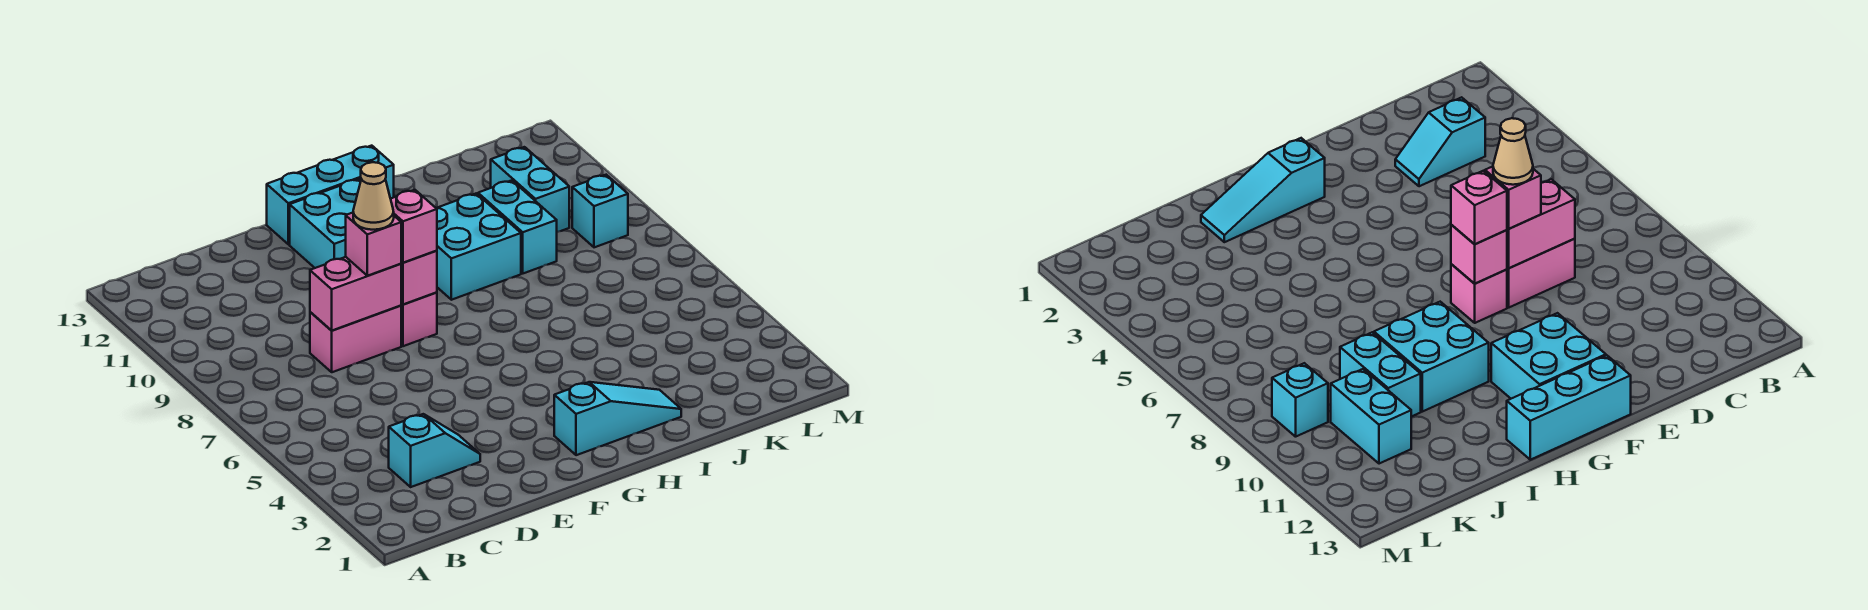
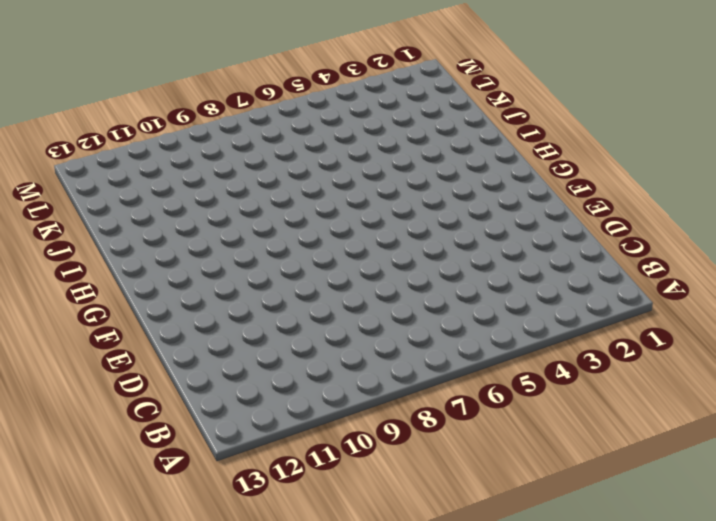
none -> cyan 1x2 slope [389,414,480,487]
none -> pink 1x2 brick [310,306,401,372]
none -> pink 1x1 brick [401,292,437,346]

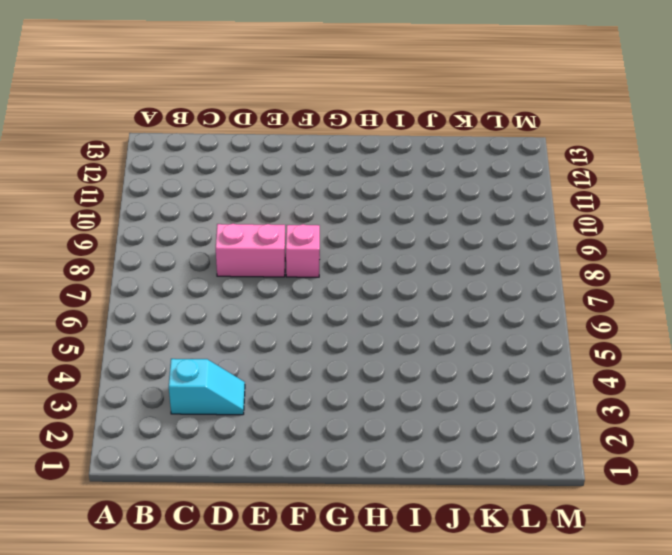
none -> cyan 2x2 brick [290,179,361,268]
none -> cyan 1x3 brick [267,146,394,245]
none -> cyan 1x3 slope [554,382,681,455]

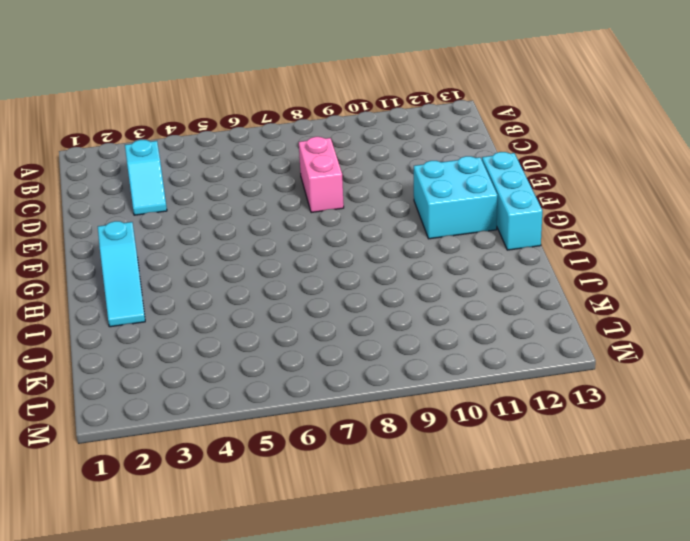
none -> pink 1x1 brick [401,292,437,346]
none -> cyan 2x2 brick [436,193,521,300]
none -> cyan 1x2 brick [478,180,557,273]

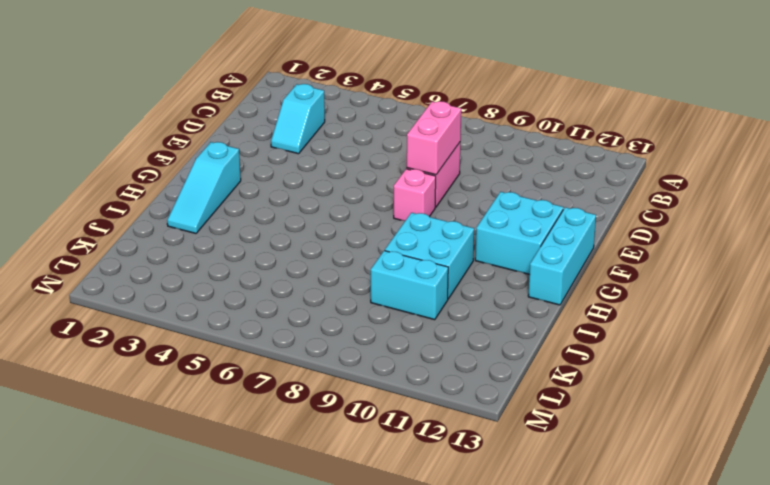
none -> cyan 1x2 brick [491,147,569,232]
none -> cyan 1x1 brick [572,175,628,247]
none -> pink 1x1 brick [401,251,437,304]

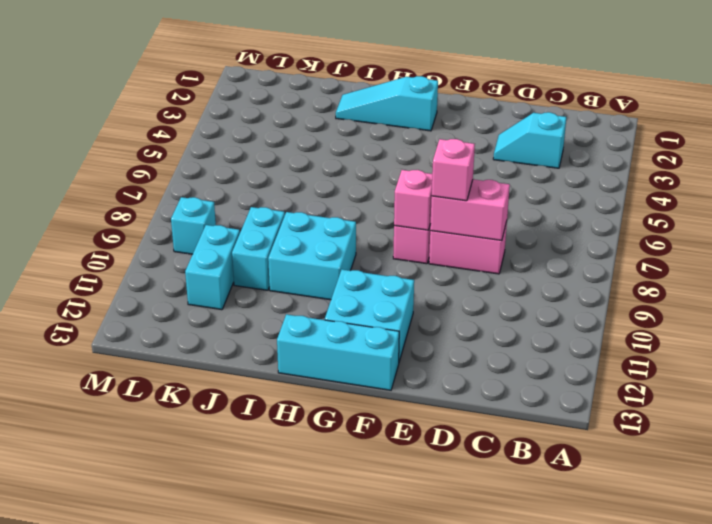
none -> pink 1x1 brick [391,190,437,263]
none -> tan 1x1 cone [353,162,394,230]

